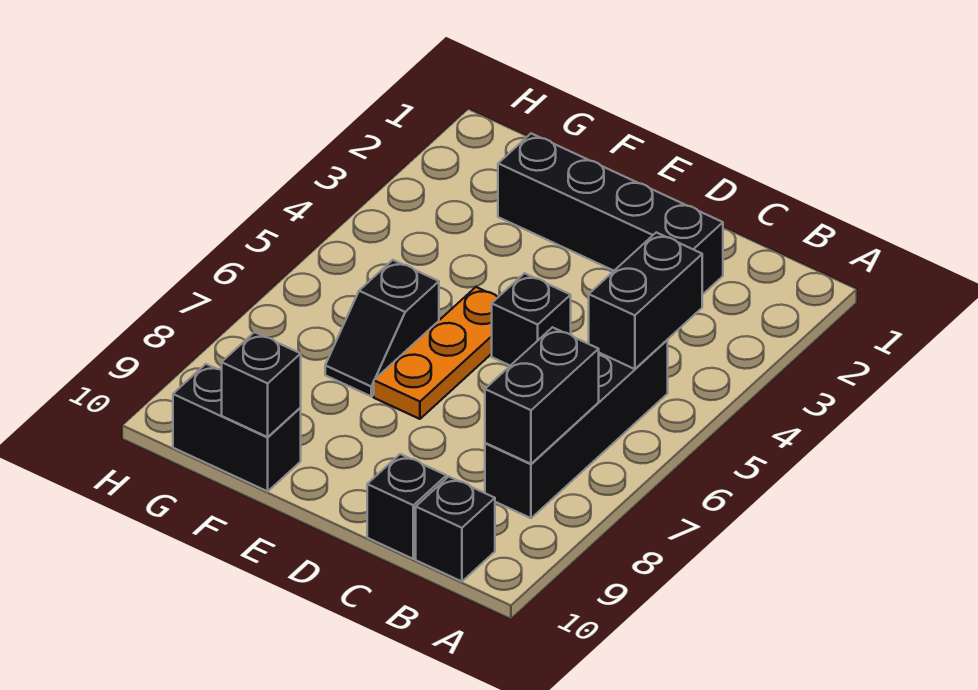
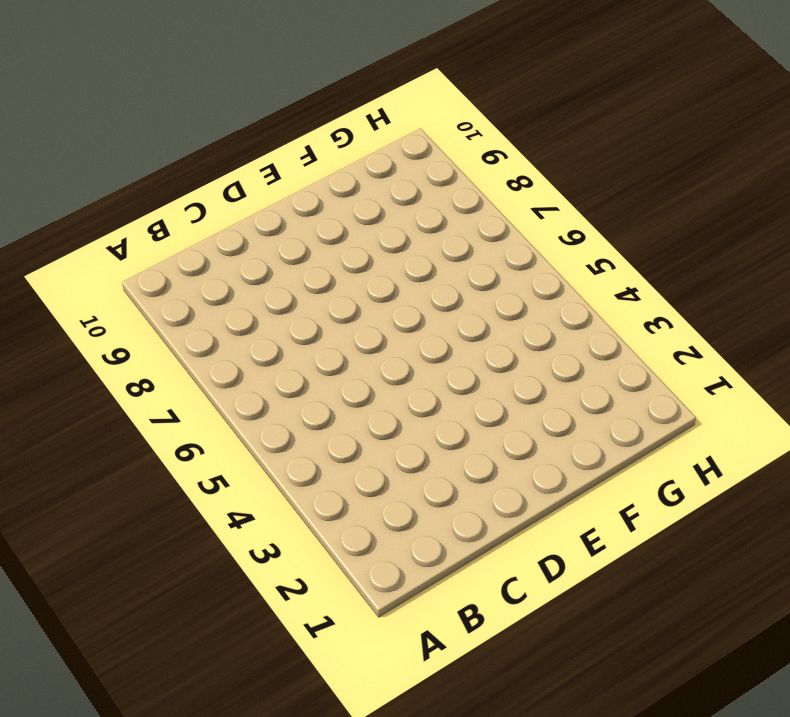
none -> black 1x4 brick [485,340,668,518]
none -> black 1x1 brick [416,477,495,581]

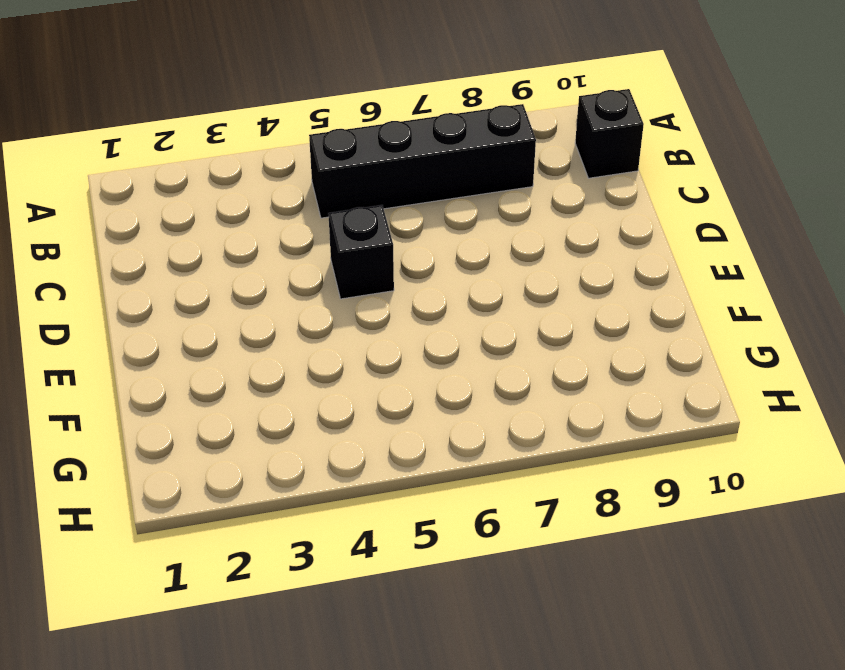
none -> black 1x4 brick [498,133,723,295]
none -> black 1x1 brick [367,454,446,559]

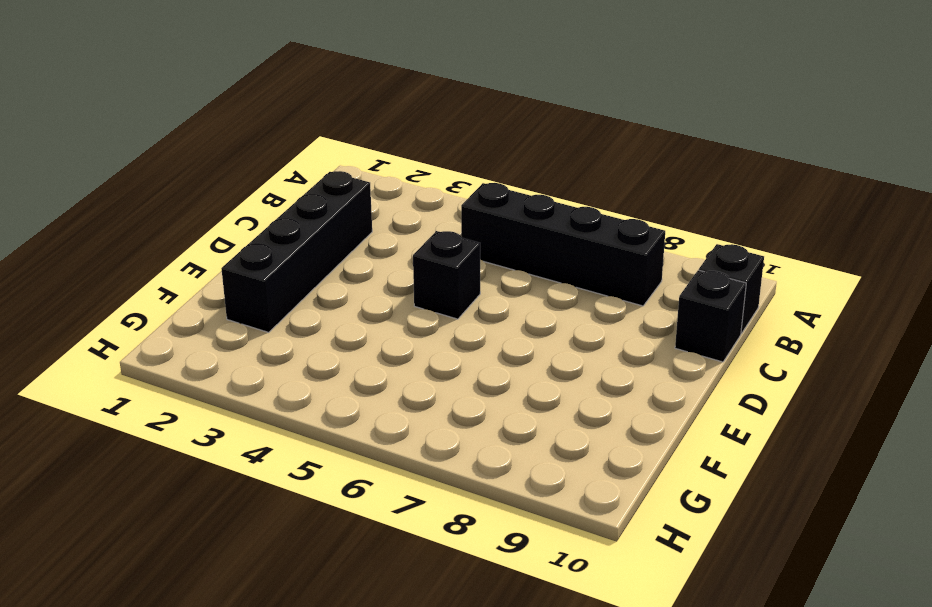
none -> orange 1x3 plate [374,287,498,419]
none -> black 1x2 slope [325,260,439,396]

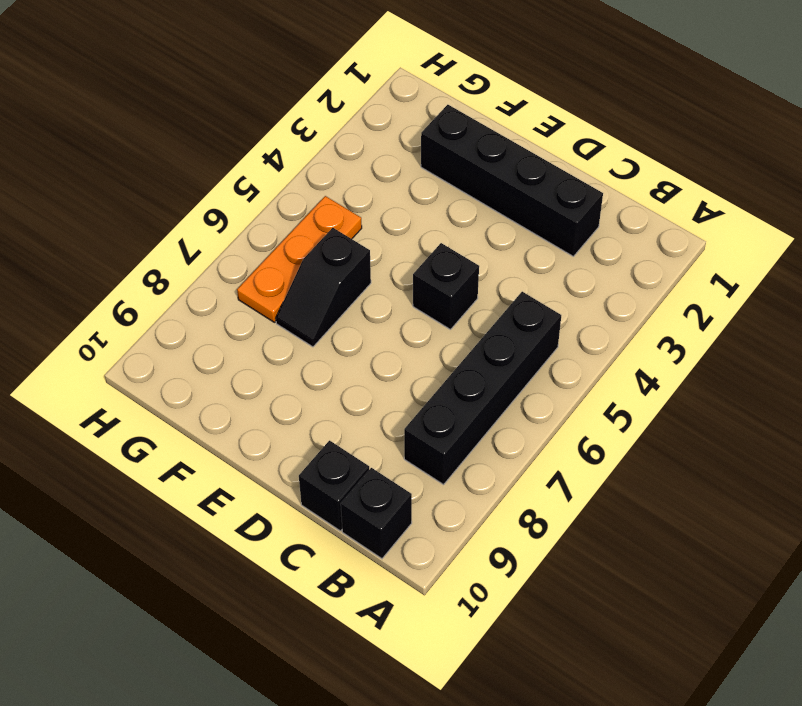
orange 1x3 plate [237,196,362,322] -> orange 1x3 plate moved to [374,287,498,419]
none -> black 1x2 brick [173,364,301,491]
none -> black 1x2 brick [589,232,702,369]

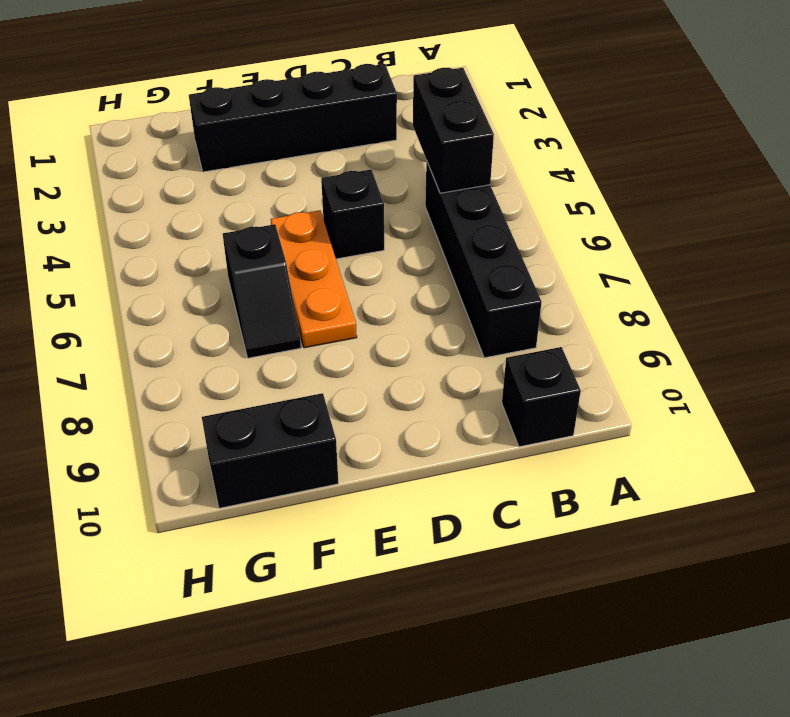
none -> black 1x1 brick [367,454,446,559]
none -> black 1x2 brick [485,327,599,464]

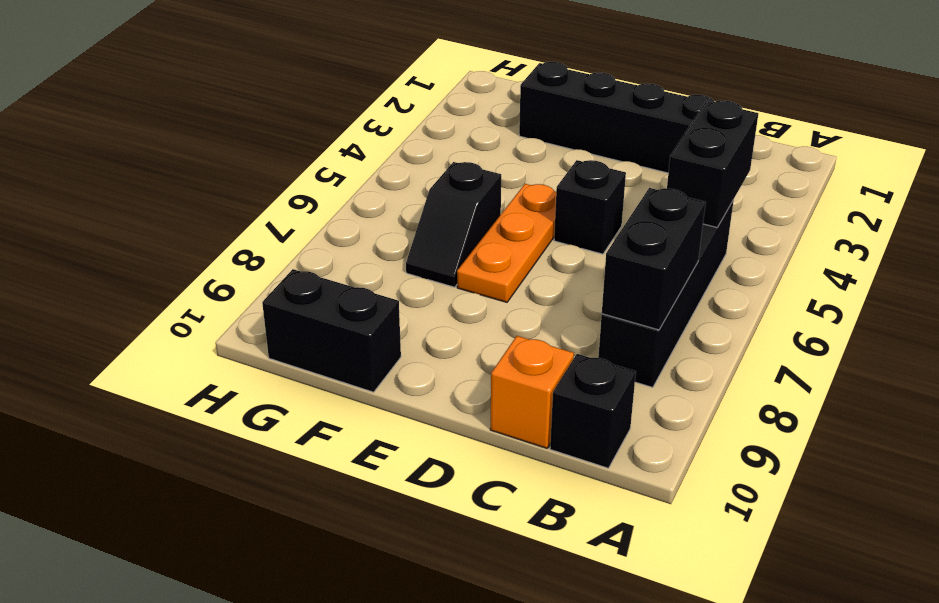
orange 1x1 brick [490,336,574,448] -> black 1x1 brick [367,454,446,559]
none -> black 1x1 brick [222,332,301,437]

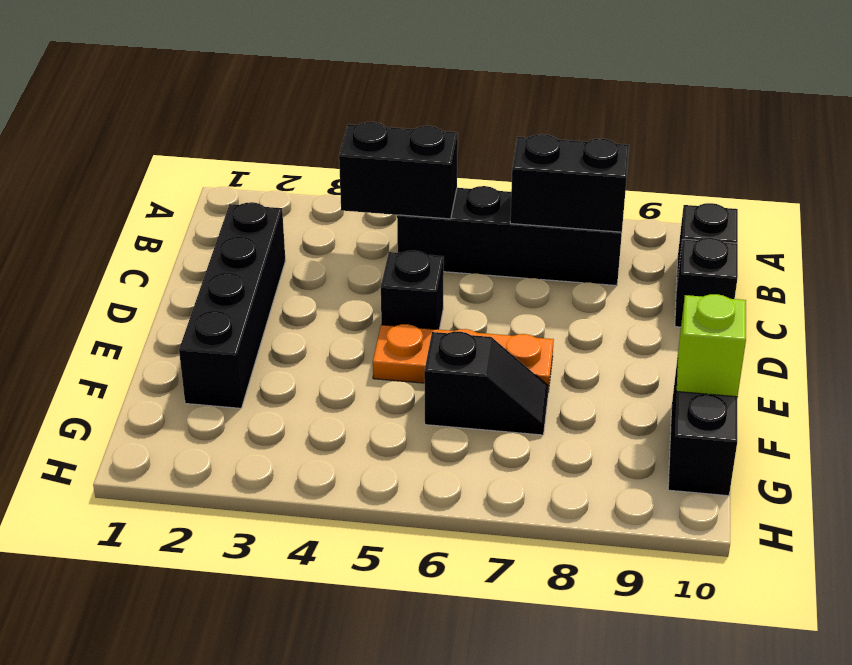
lime 1x1 brick [677,294,746,397] -> black 1x1 brick [222,332,301,437]

